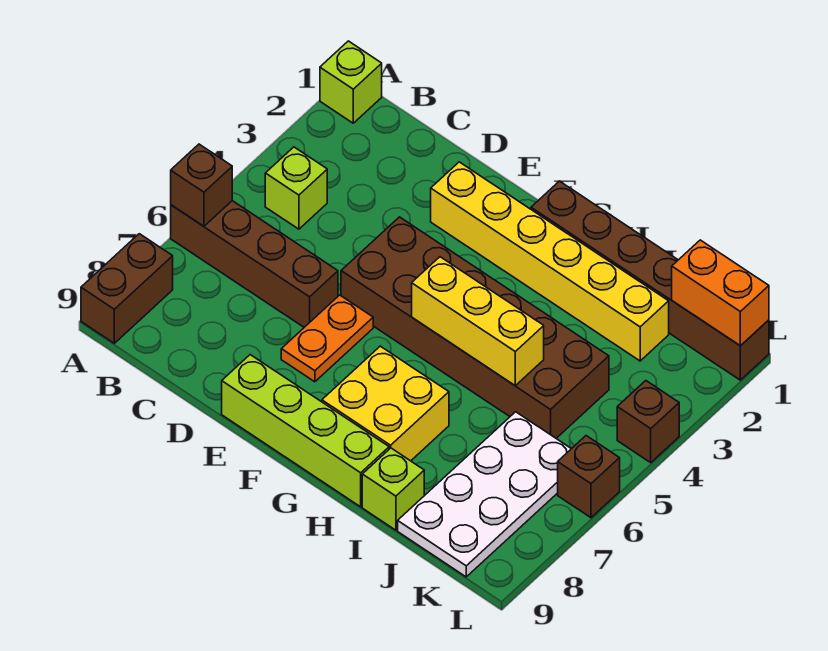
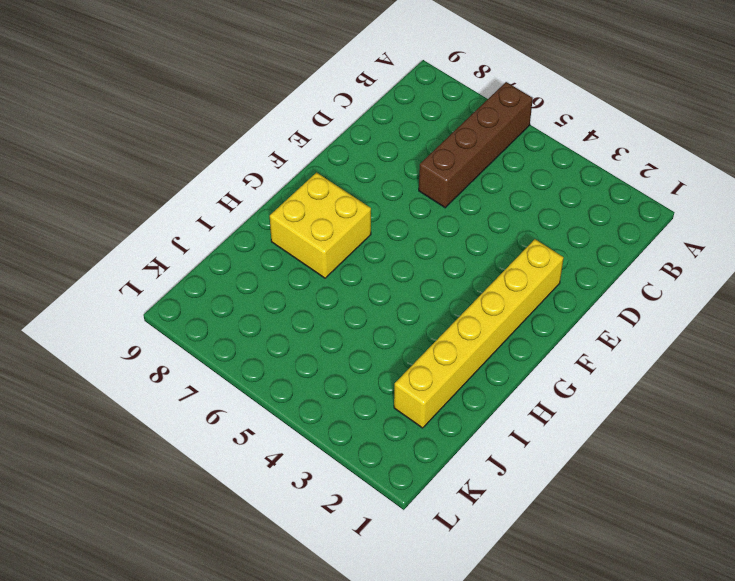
none -> lime 1x1 brick [320,41,382,123]
none -> brown 1x2 brick [81,234,173,343]
none -> lime 1x1 brick [265,147,327,229]

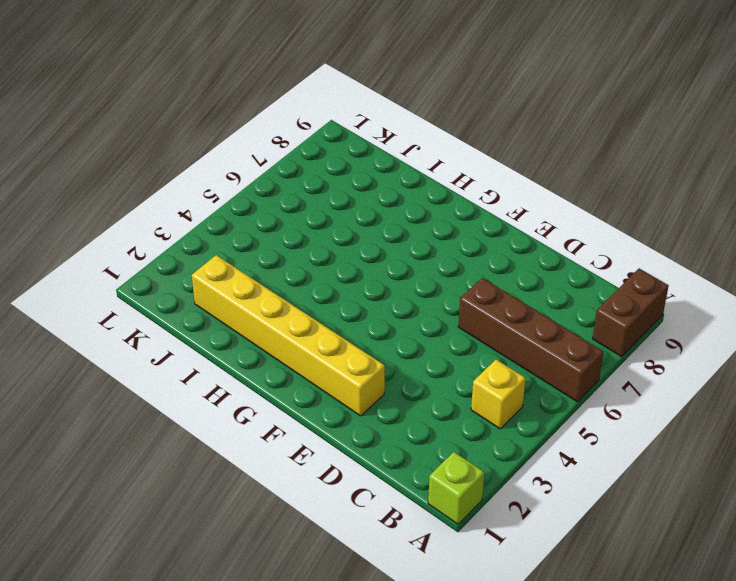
yellow 1x1 brick [471,360,526,429] -> lime 1x1 brick [265,147,327,229]
none -> brown 2x6 brick [341,217,609,438]
none -> orange 1x2 plate [281,295,373,382]
none -> lime 1x4 brick [222,355,389,507]

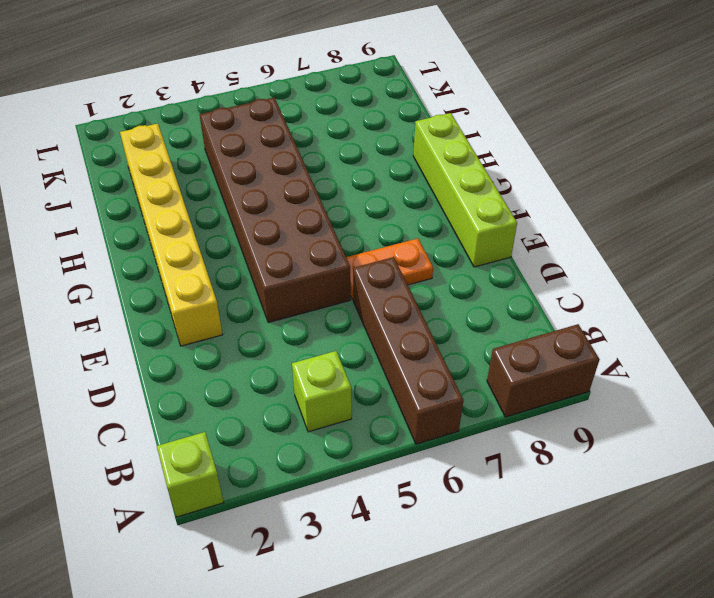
none -> brown 1x6 brick [531,181,769,380]
none -> yellow 2x2 brick [322,346,449,461]
none -> lime 1x1 brick [362,448,424,530]

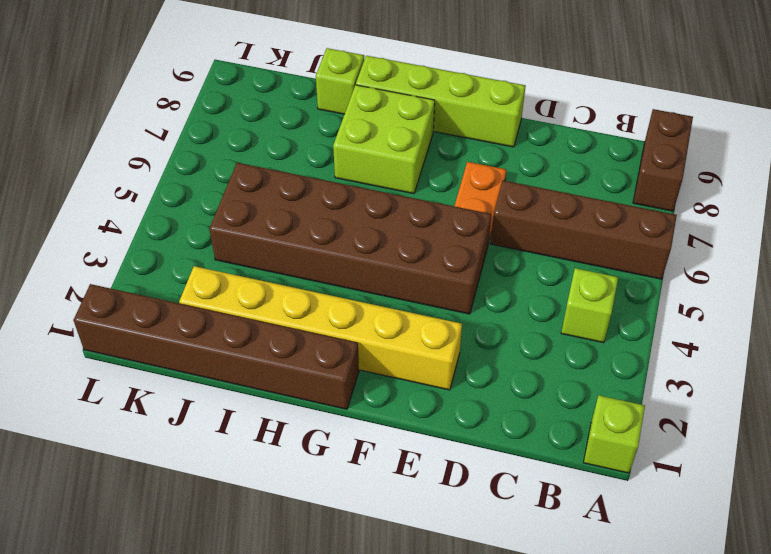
lime 2x2 brick [333,85,435,194] -> yellow 2x2 brick [322,346,449,461]
none -> white 2x4 plate [398,412,571,577]
none -> brown 1x1 brick [617,381,679,463]
none -> brown 1x1 brick [558,436,620,518]

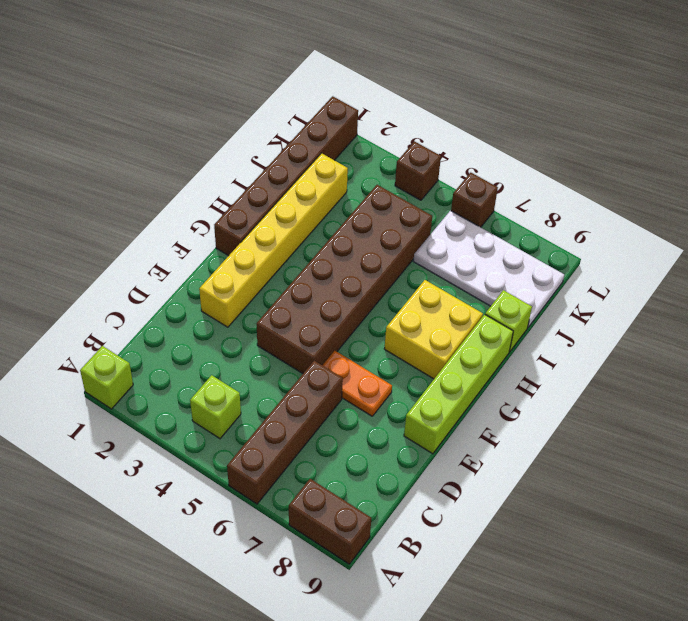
none -> brown 1x1 brick [171,144,232,226]
none -> yellow 1x3 brick [412,257,544,385]
none -> orange 1x2 brick [672,240,769,346]

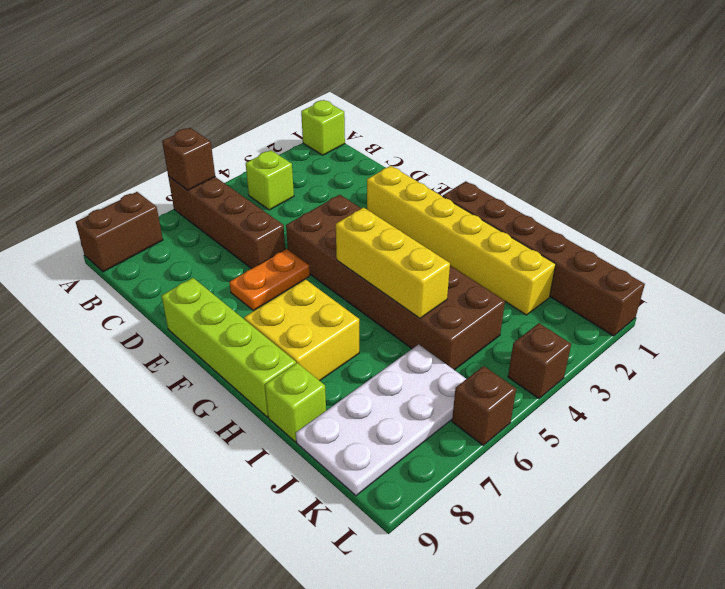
none -> orange 1x2 brick [672,240,769,346]

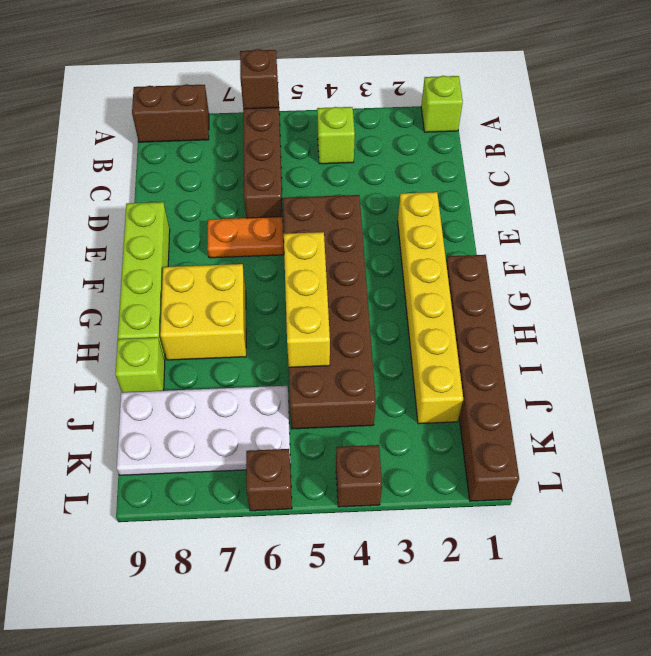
none -> orange 1x2 brick [672,240,769,346]

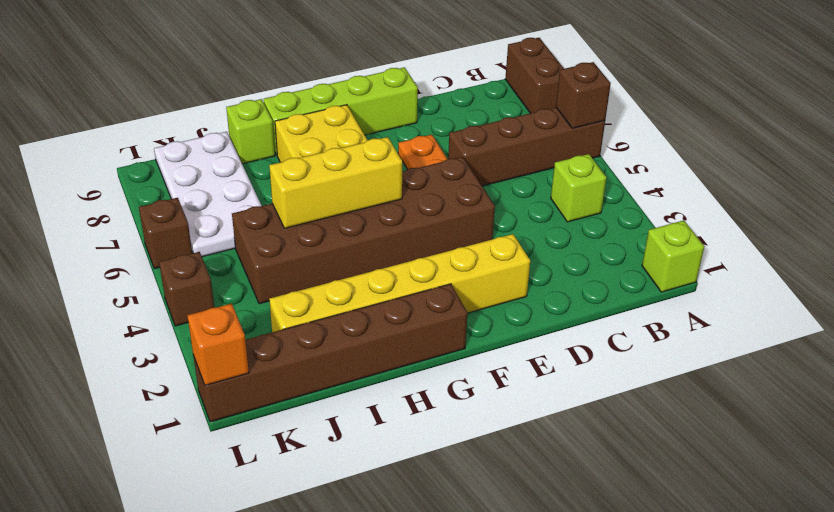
orange 1x1 brick [187,304,249,385] -> orange 1x2 brick [672,240,769,346]

